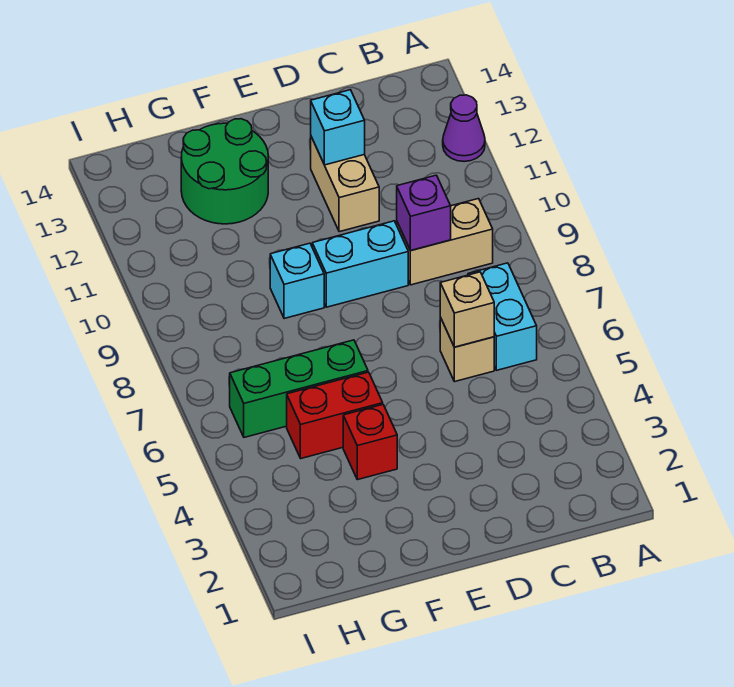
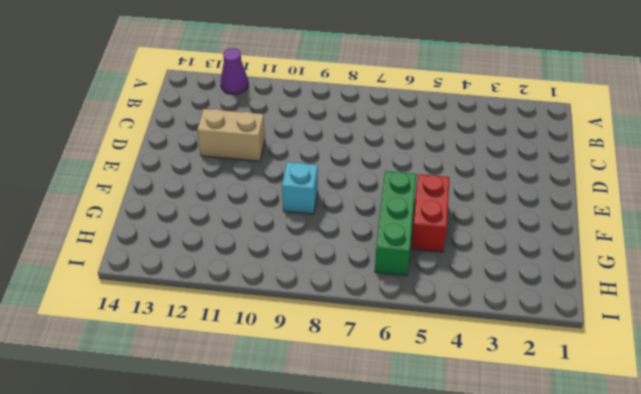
none -> cyan 1x2 brick [468,263,537,370]
none -> tan 1x2 brick [397,199,493,285]
none -> tan 1x1 brick [440,317,494,382]

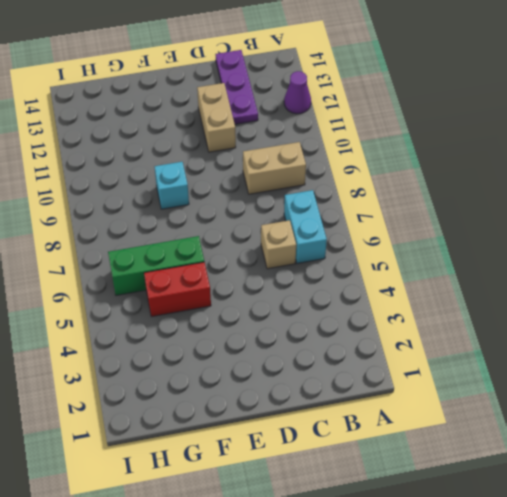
purple 1x3 plate [215,50,258,124] -> none
none -> cyan 1x2 brick [312,221,408,307]
none -> red 1x1 brick [343,405,397,480]
none -> green 2x2 round brick [181,119,268,224]

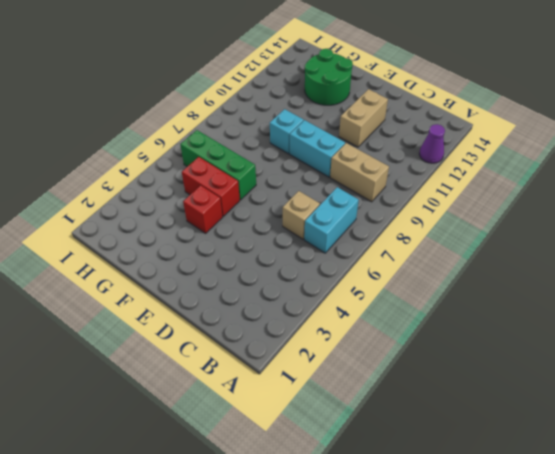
none -> tan 1x1 brick [440,272,494,347]
none -> purple 1x1 brick [397,175,451,251]
none -> cyan 1x1 brick [311,90,365,165]

